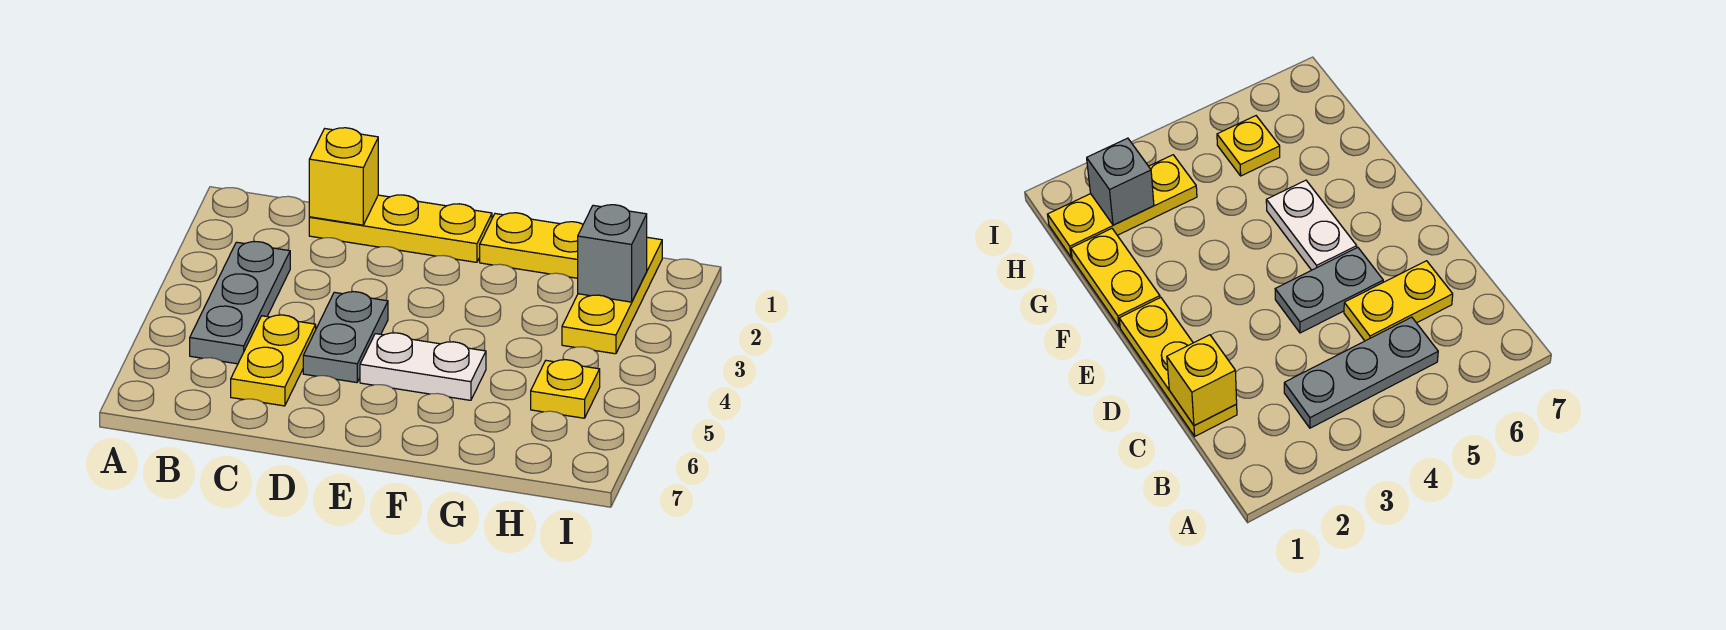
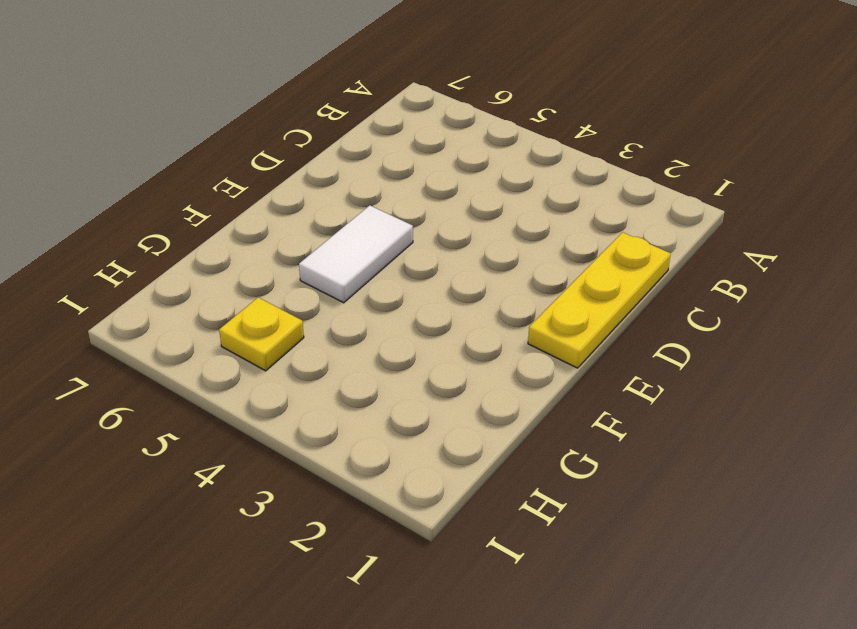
white 1x2 tile [299,205,413,303] -> white 1x2 plate [360,333,486,400]
none -> grey 1x3 plate [190,242,290,364]
none -> yellow 1x2 plate [231,315,316,406]

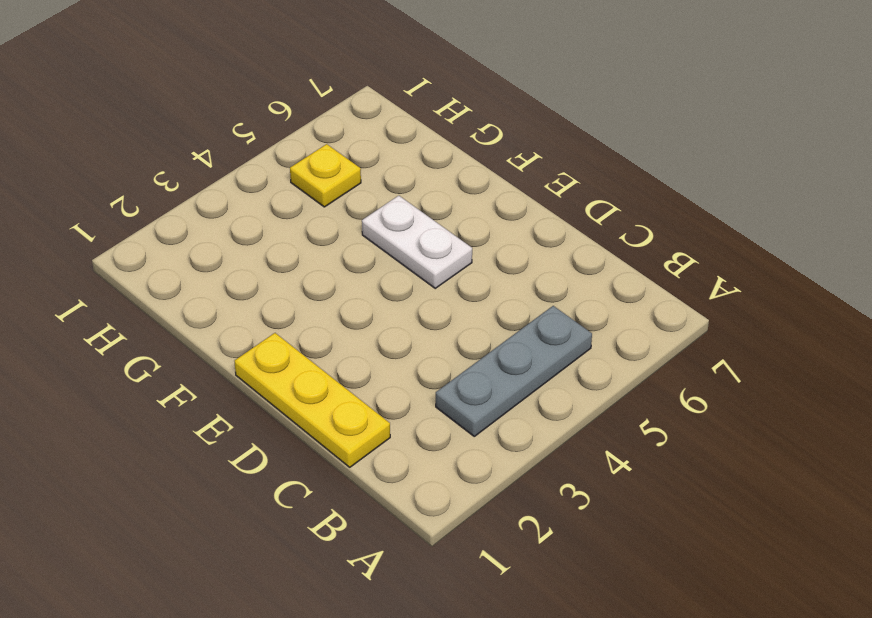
none -> yellow 1x2 plate [231,315,316,406]
none -> grey 1x2 plate [303,292,388,383]

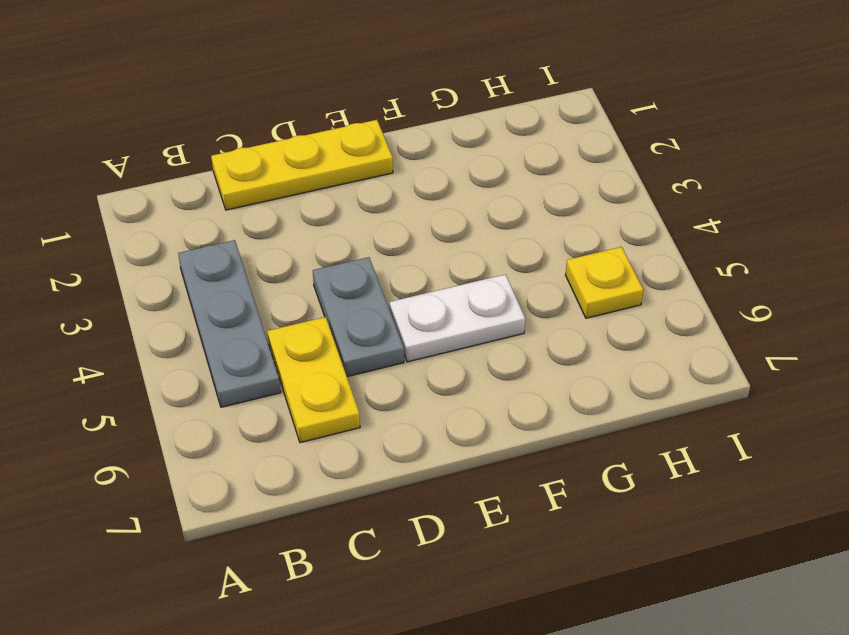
none -> yellow 1x2 plate [480,213,583,278]
none -> yellow 1x3 plate [562,237,662,354]

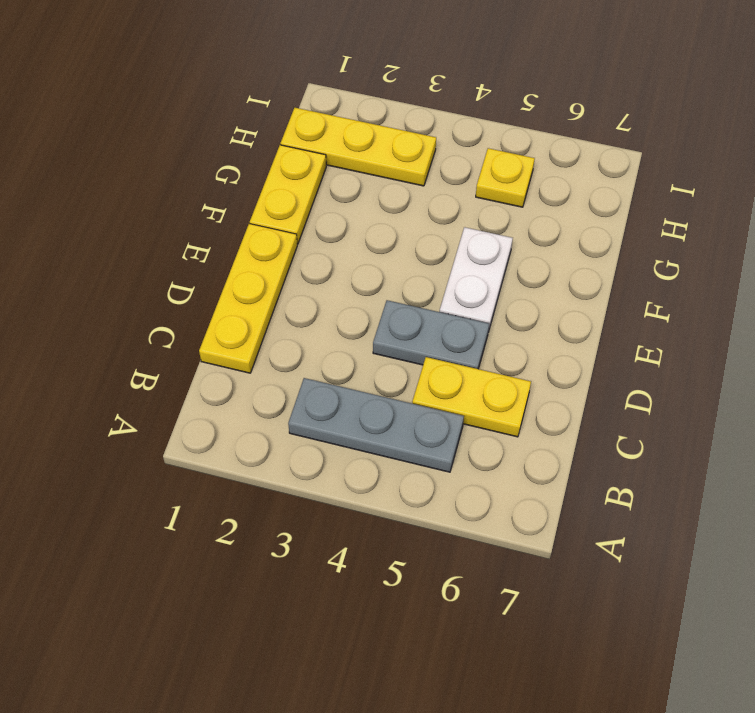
none -> yellow 1x1 brick [309,128,378,225]
none -> grey 1x1 brick [578,205,647,302]

